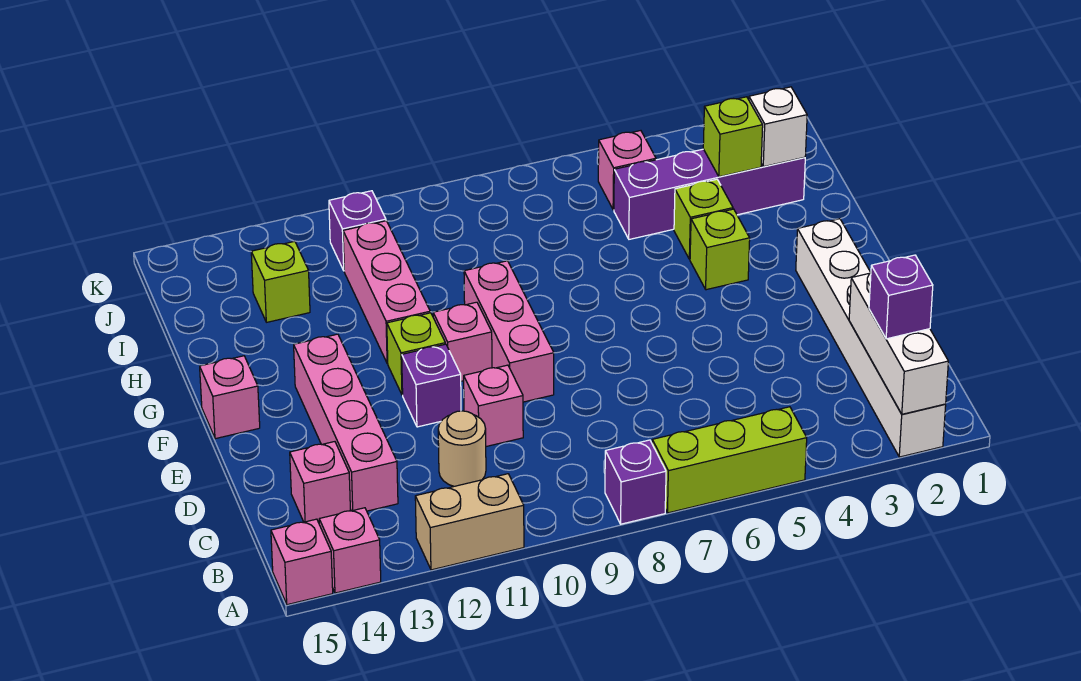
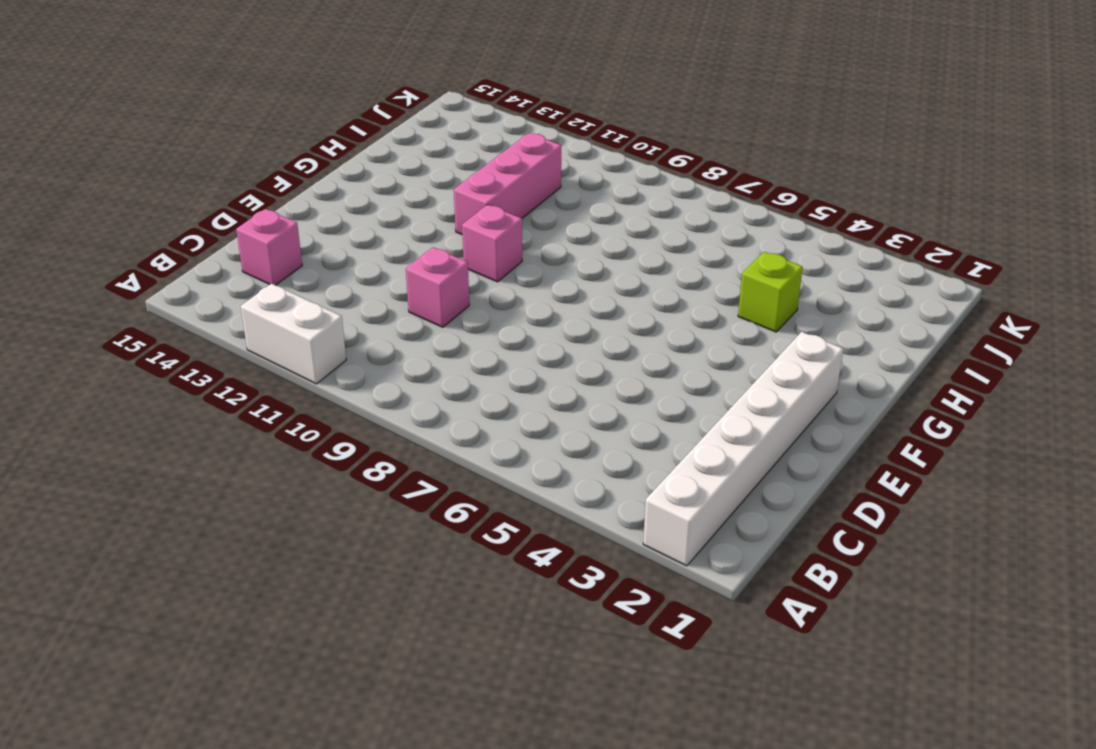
white 1x2 brick [241,284,346,384] -> tan 1x2 brick [415,474,524,570]
none -> lime 1x3 brick [652,407,807,513]
none -> purple 1x1 brick [605,440,666,524]
none -> pink 1x1 brick [319,508,381,593]

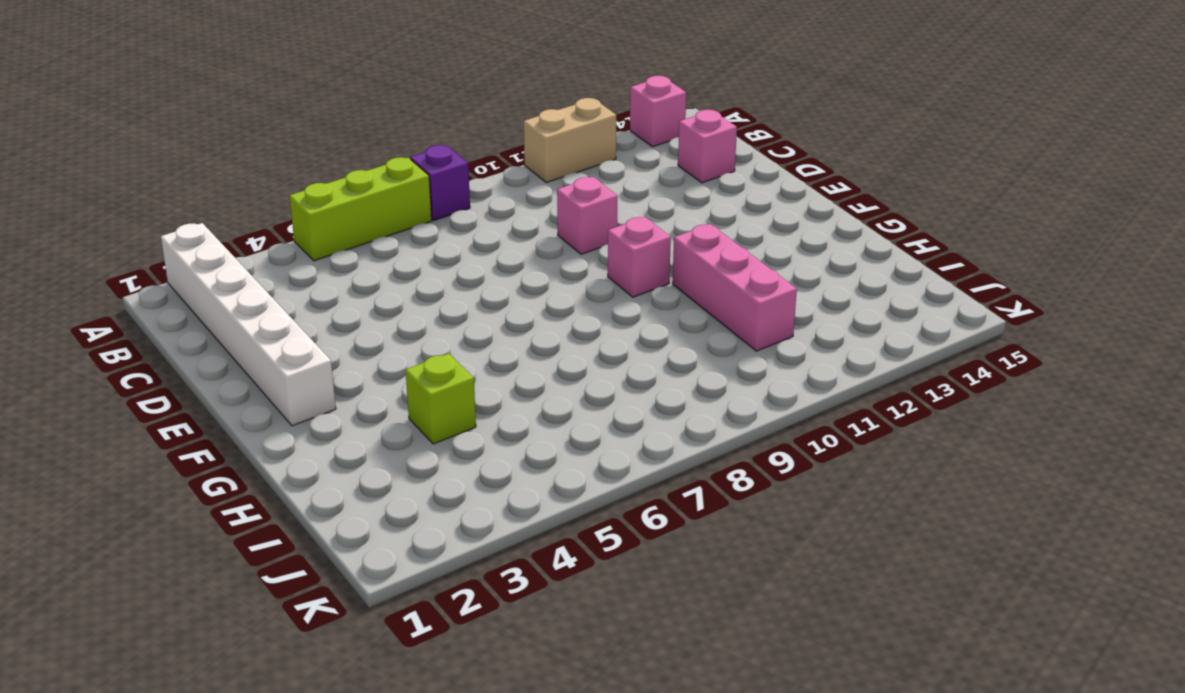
none -> pink 1x1 brick [271,519,333,605]
none -> tan 1x1 round brick [438,411,486,486]
none -> pink 1x4 brick [294,334,398,511]

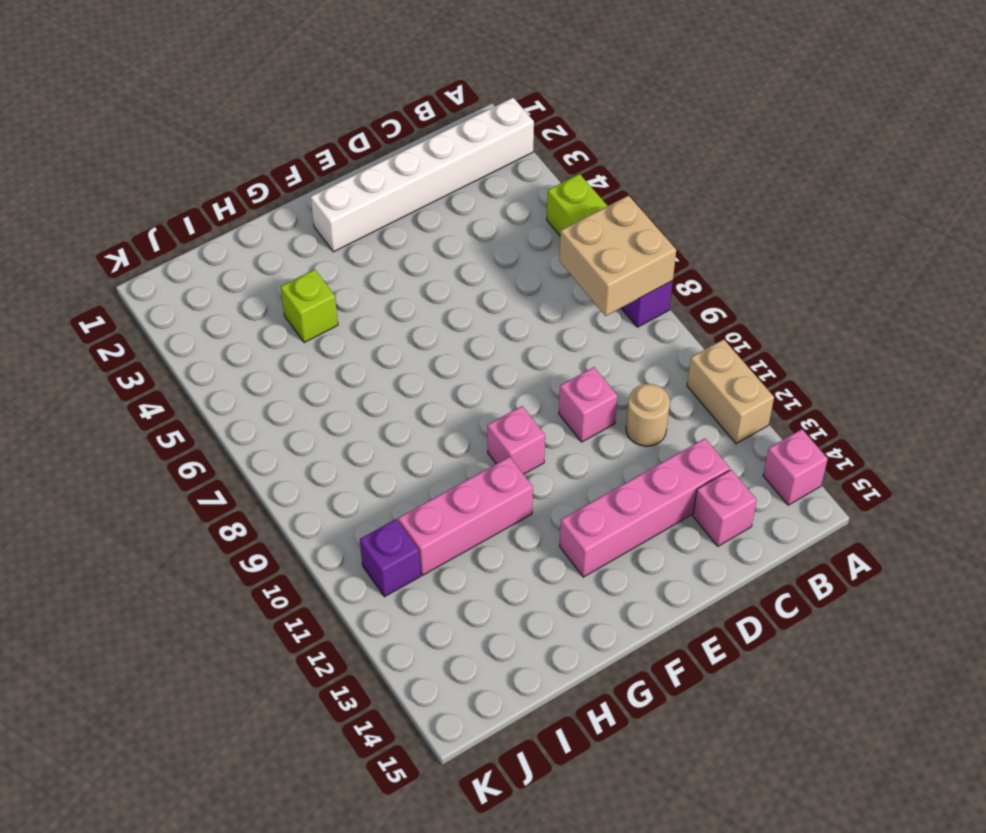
tan 2x2 brick [559,196,676,316] -> none
none -> pink 1x1 brick [271,519,333,605]
none -> pink 1x3 brick [464,261,554,402]
none -> purple 1x1 brick [402,344,461,427]

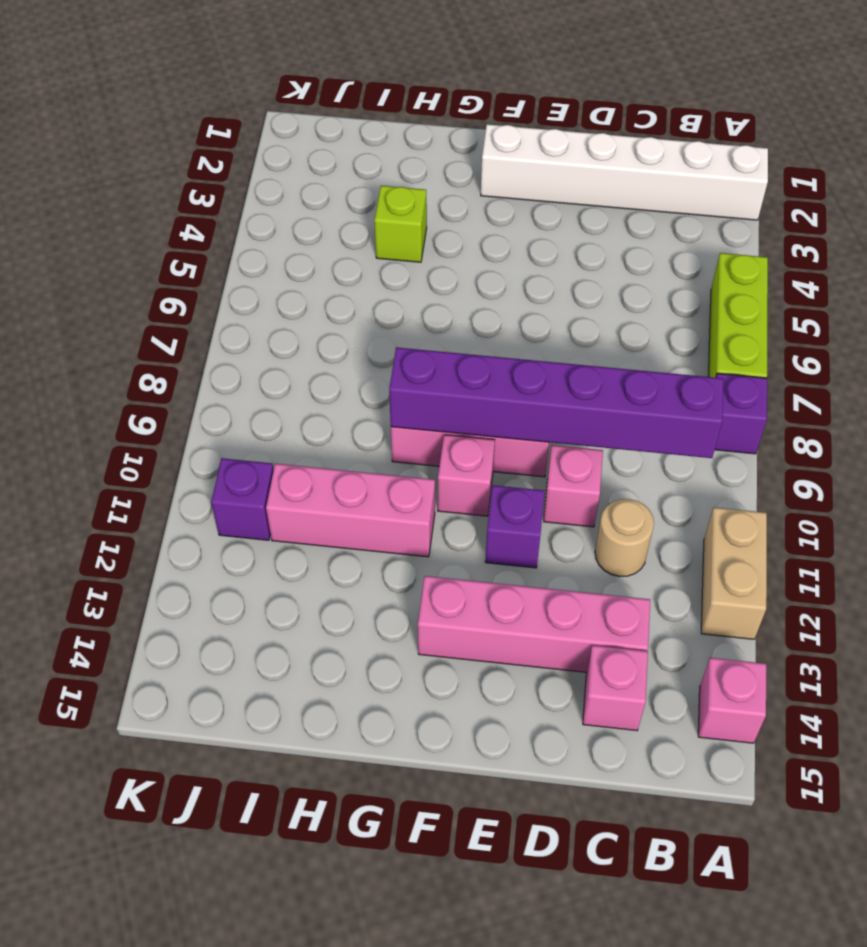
purple 1x6 brick [389,347,723,458] -> none
none -> pink 1x1 brick [271,519,333,605]
none -> lime 1x1 brick [387,313,445,395]
none -> pink 1x1 brick [200,356,260,439]

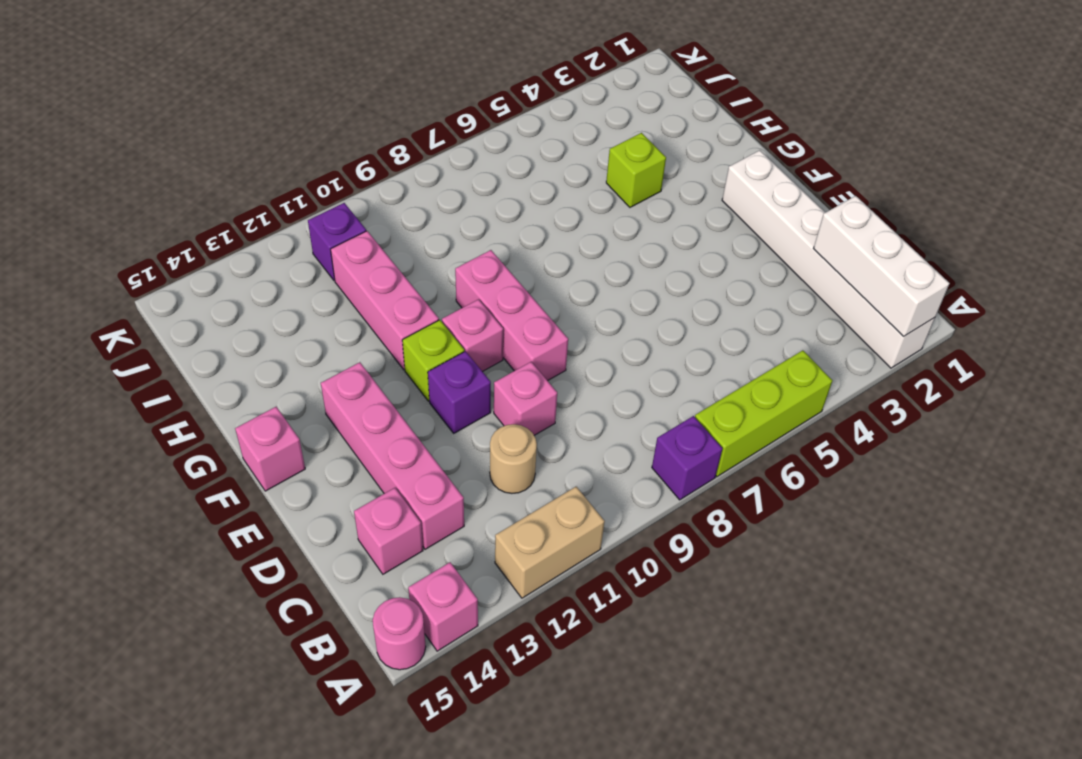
pink 1x1 round brick [373,597,426,670] -> pink 1x1 brick [271,519,333,605]
none -> lime 1x1 brick [690,209,750,290]
none -> purple 1x4 brick [614,149,805,239]
none -> lime 1x1 brick [251,241,310,322]

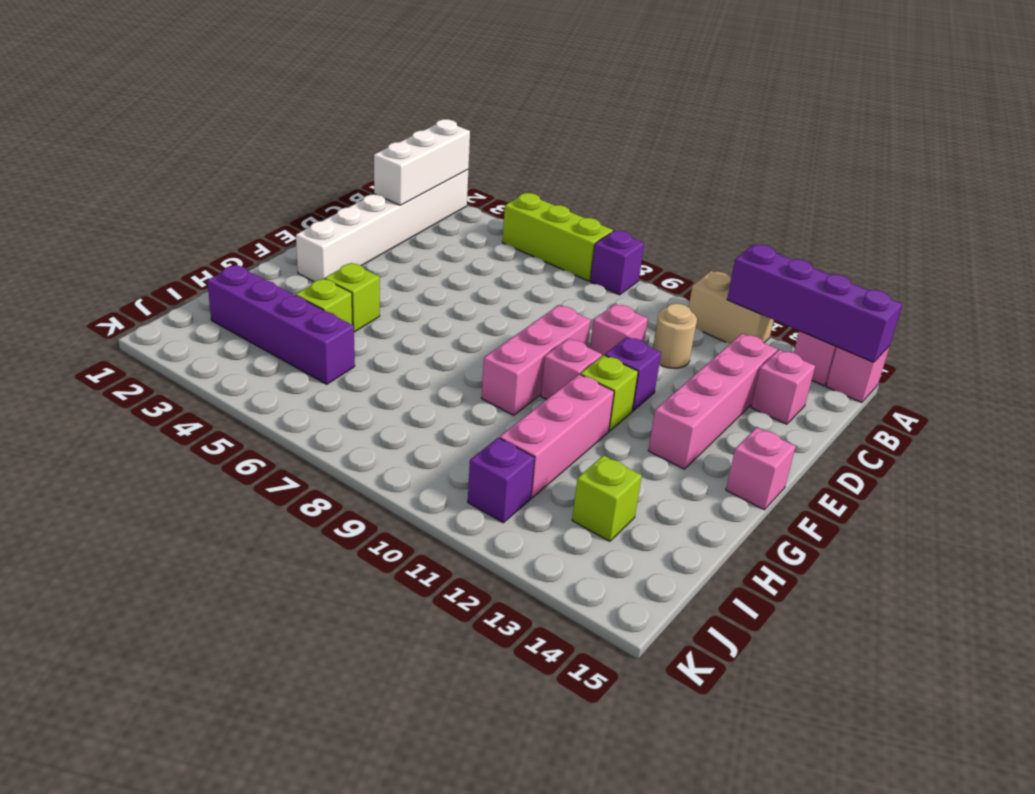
purple 1x4 brick [727,245,902,362] -> none
none -> pink 1x1 brick [598,131,656,210]
none -> white 1x1 brick [749,87,807,167]
none -> lime 1x1 brick [703,97,763,177]

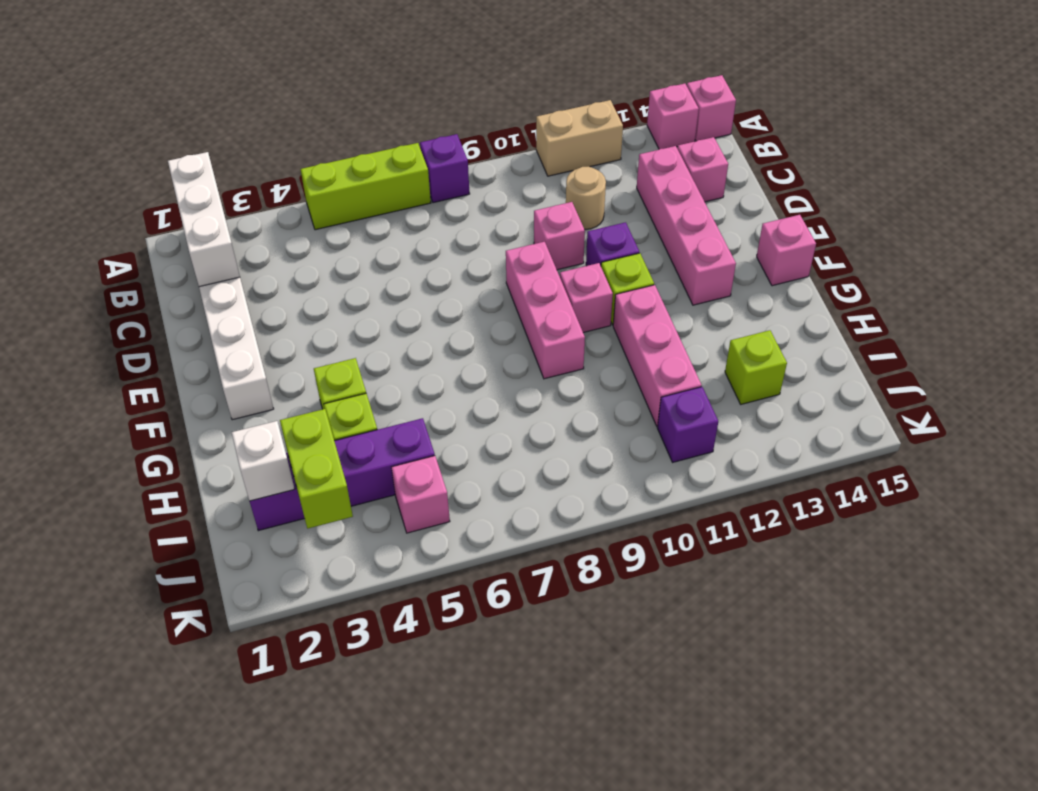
lime 1x2 brick [280,409,353,528] -> lime 1x1 brick [703,97,763,177]
none -> purple 1x1 brick [869,255,933,339]

